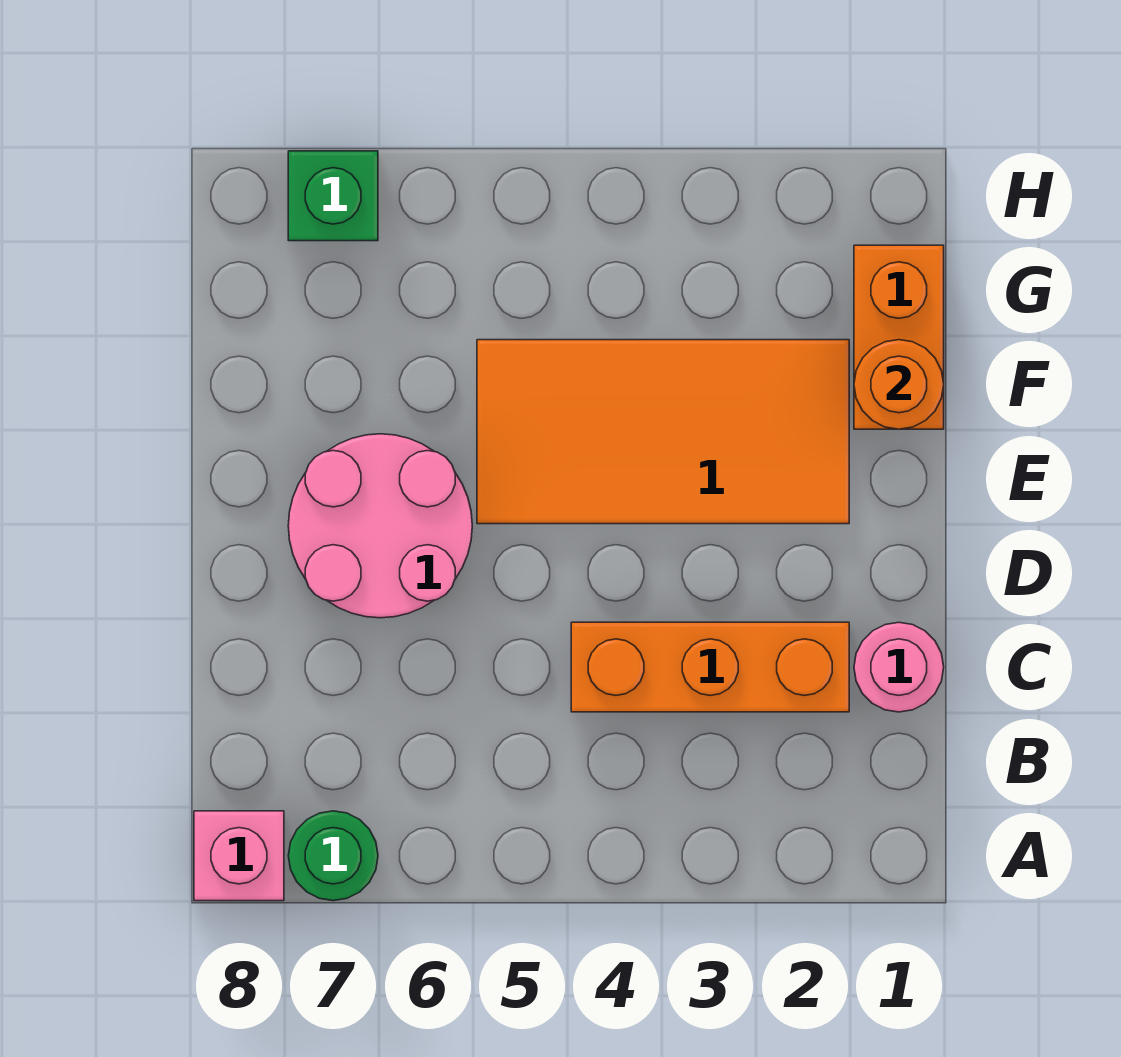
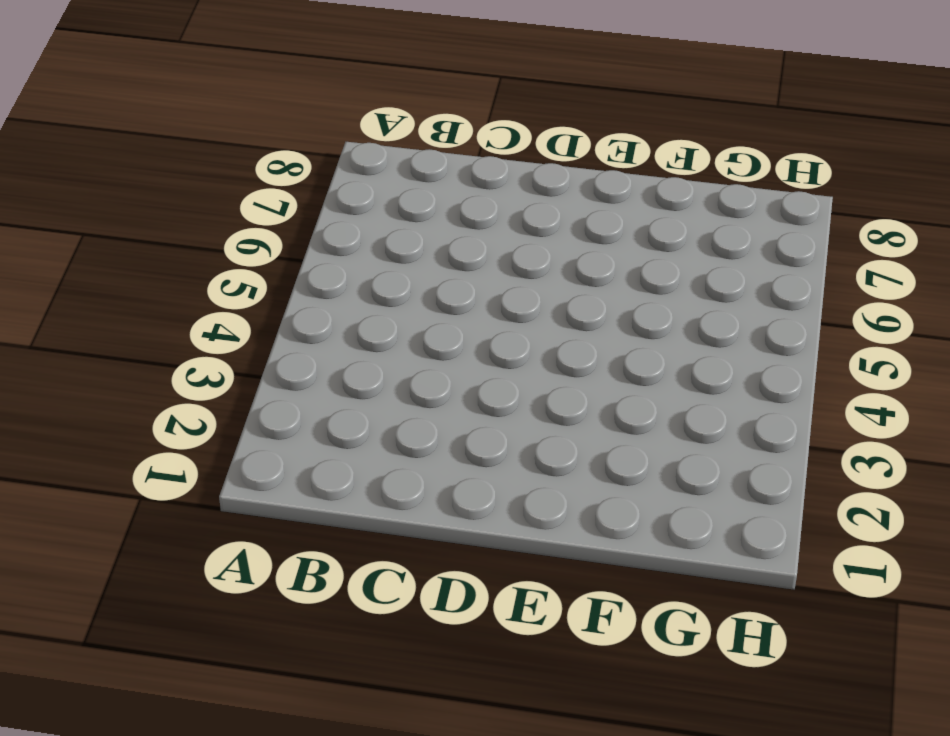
none -> green 1x1 round brick [288,811,378,901]
none -> pink 1x1 brick [194,811,284,901]

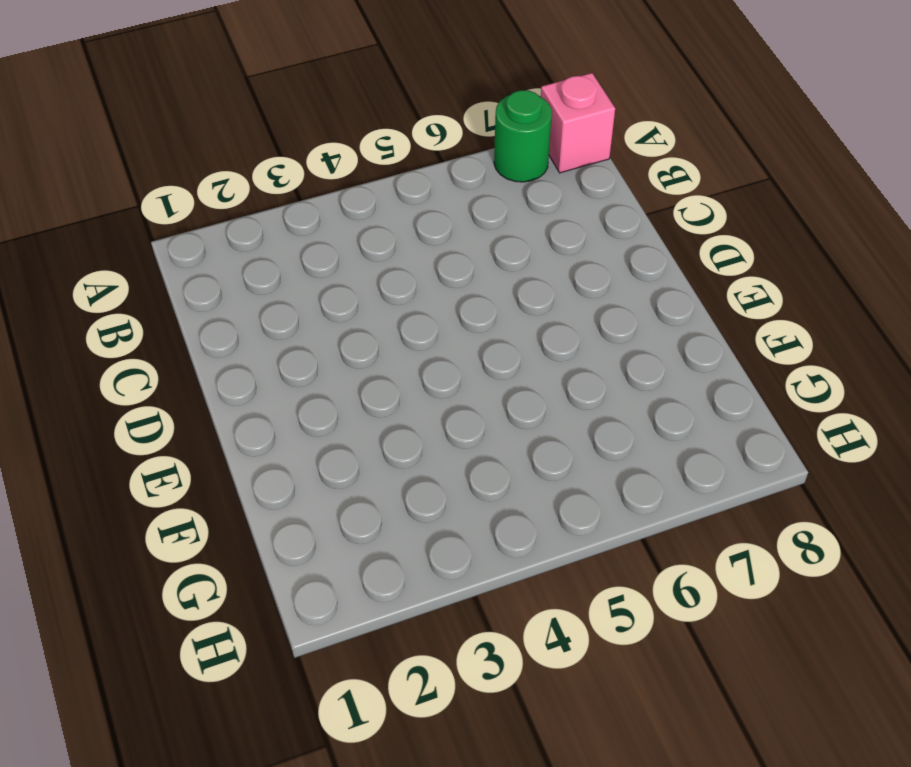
none -> pink 1x1 round brick [854,622,944,712]
none -> orange 1x3 brick [571,622,849,712]

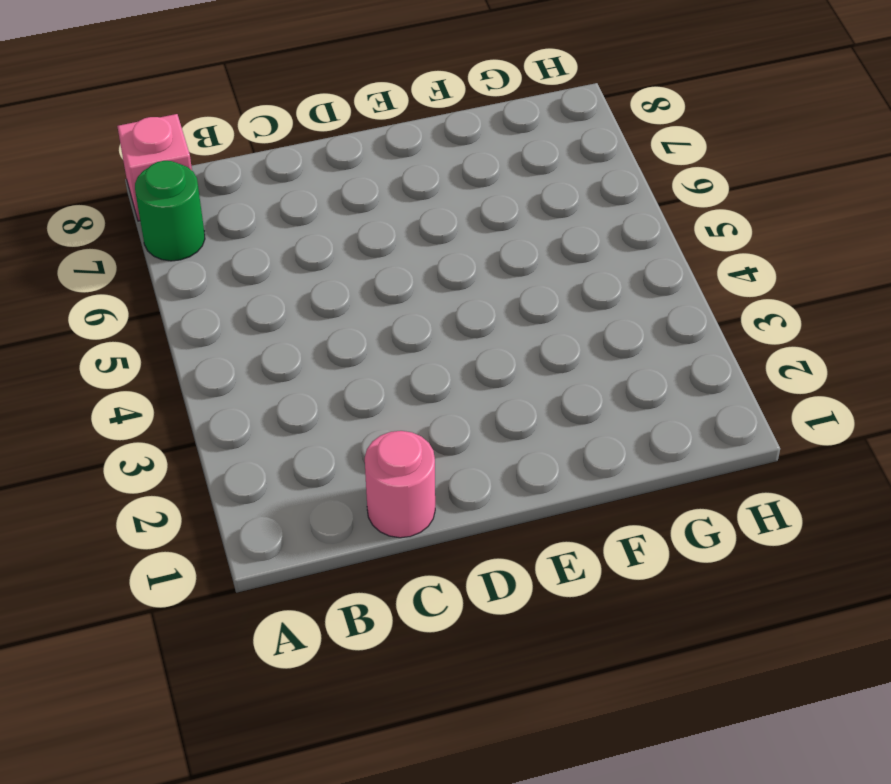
none -> orange 1x3 brick [571,622,849,712]
none -> pink 2x2 round brick [288,434,472,618]

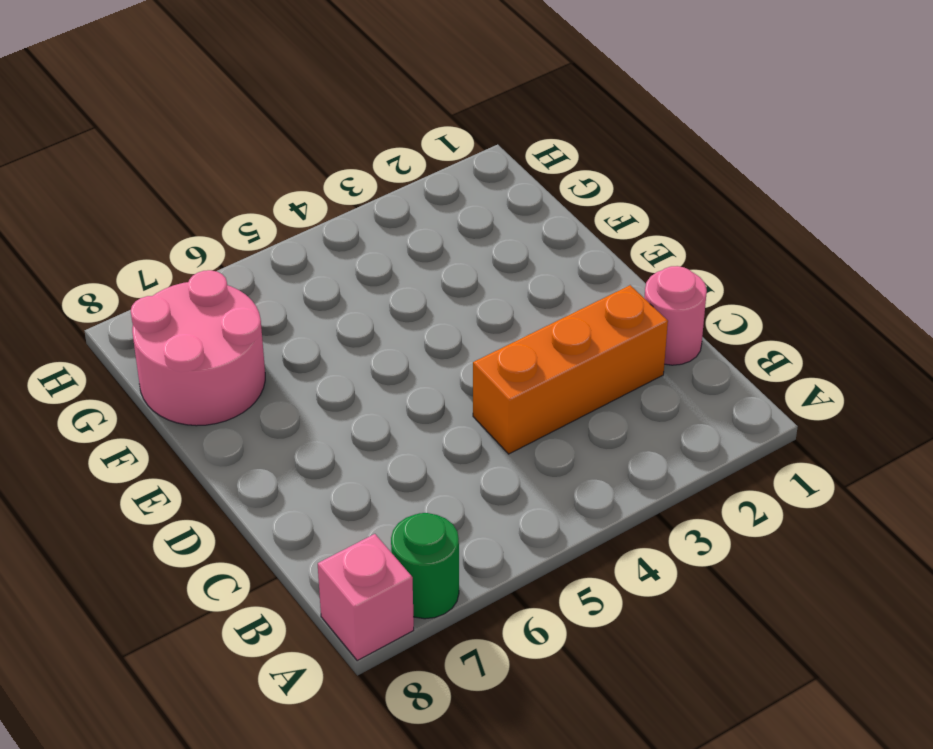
pink 2x2 round brick [131,270,265,426] -> pink 2x2 round brick moved to [288,434,472,618]
none -> orange 2x4 tile [477,340,849,524]
none -> orange 1x2 brick [854,245,944,429]

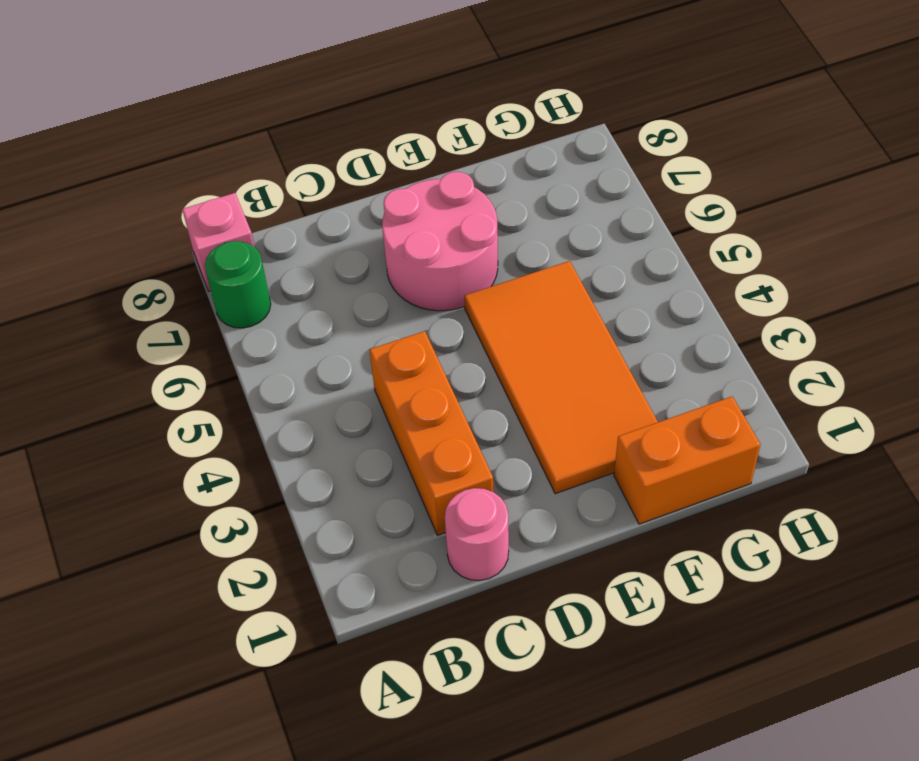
none -> green 1x1 brick [288,151,378,241]
none -> orange 1x1 round brick [854,340,944,429]

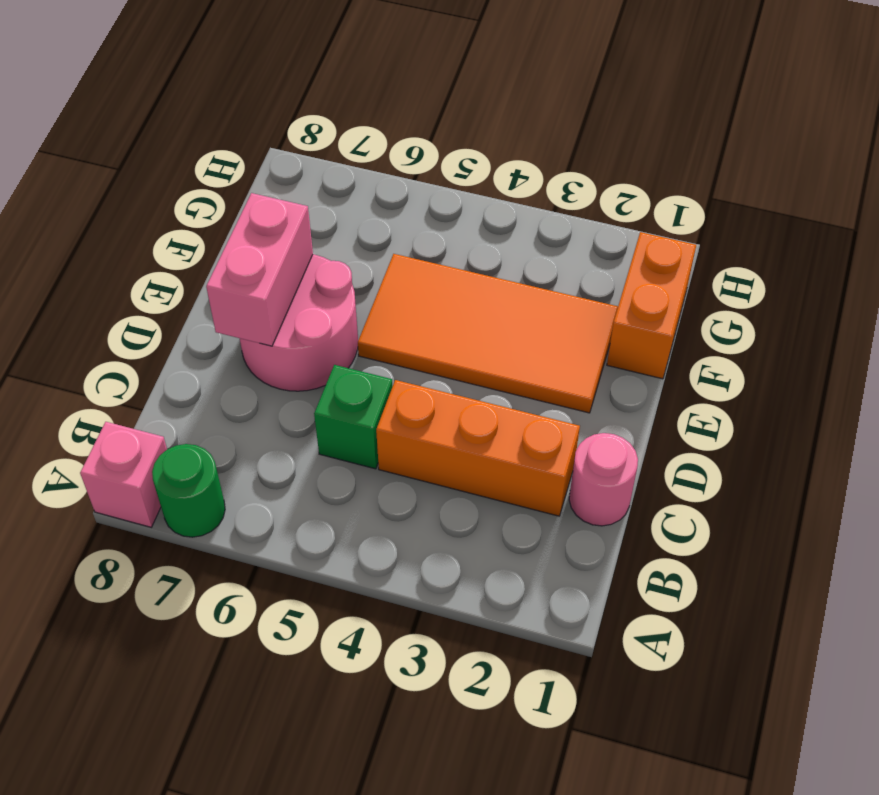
green 1x1 brick [314,365,393,469] -> green 1x1 brick moved to [288,151,378,241]
pink 1x2 brick [206,193,313,346] -> none
none -> orange 1x1 round brick [854,340,944,429]

